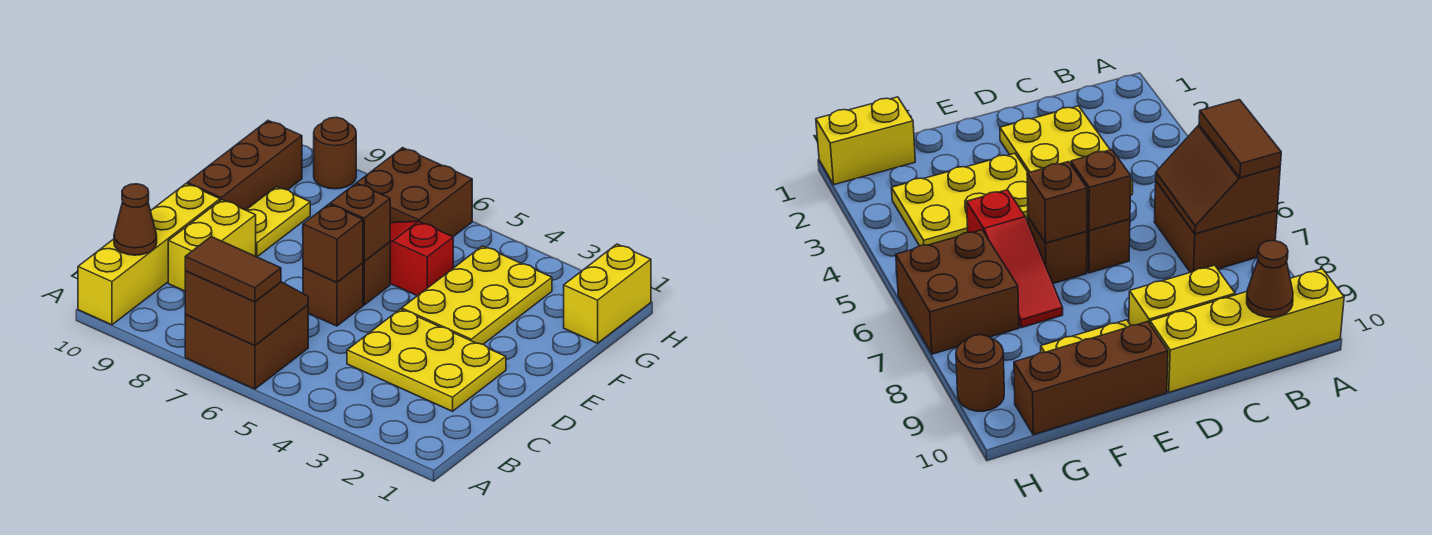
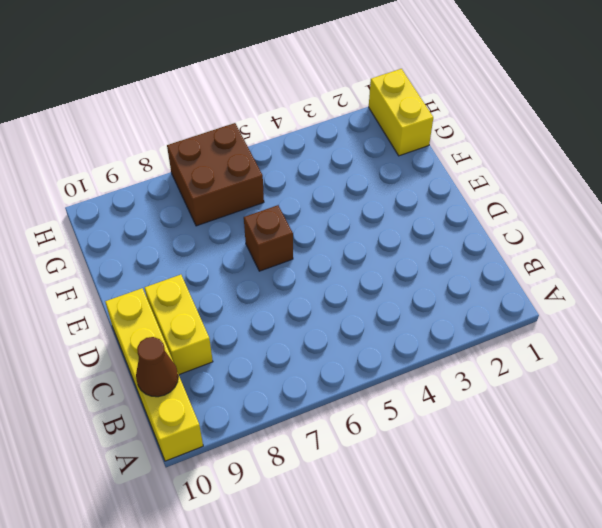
none -> brown 2x2 brick [185,305,308,389]
none -> yellow 2x3 plate [347,309,506,411]
none -> brown 1x1 brick [303,263,363,326]

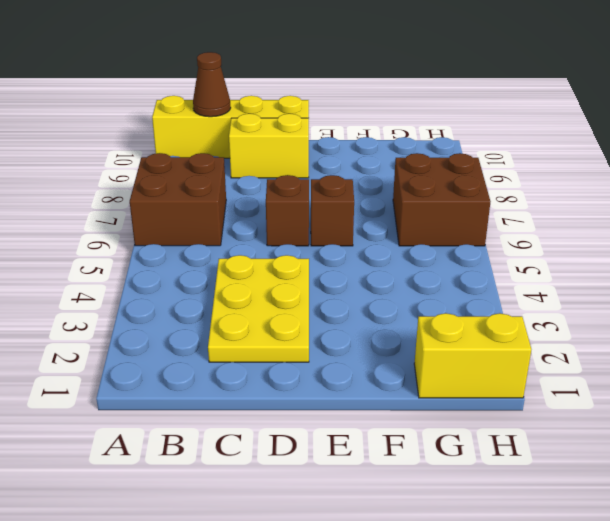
none -> yellow 2x3 plate [402,246,552,344]
none -> yellow 1x2 plate [246,187,310,257]
none -> brown 1x3 brick [187,121,302,210]

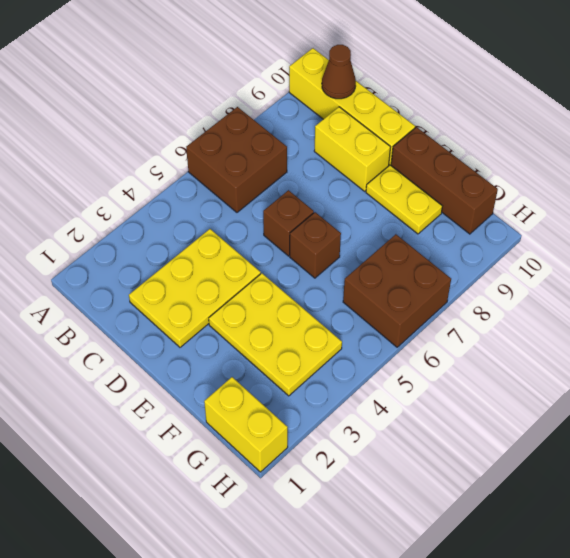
none -> red 1x3 slope [390,221,453,296]
none -> brown 1x1 round brick [314,117,356,189]
none -> brown 2x2 slope [185,271,308,345]

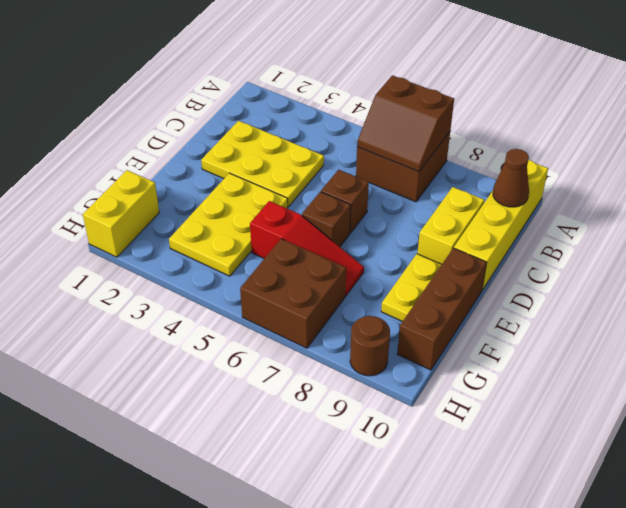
none -> brown 1x1 brick [303,204,363,283]
none -> brown 1x1 brick [330,183,390,261]
none -> brown 1x2 tile [185,237,281,302]

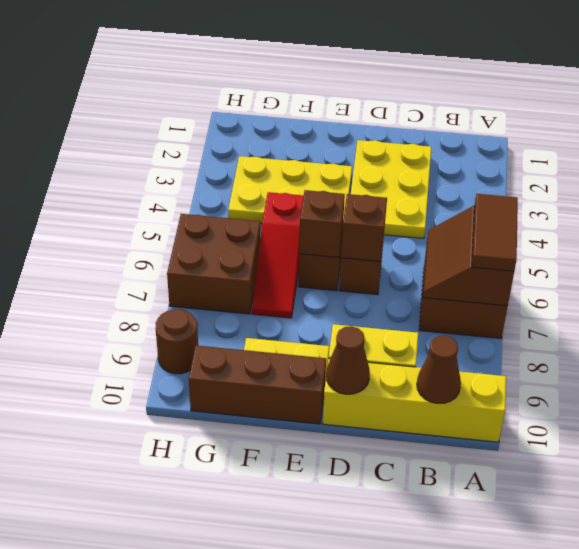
brown 1x1 cone [326,326,370,394] -> none
none -> yellow 1x2 brick [564,244,651,343]

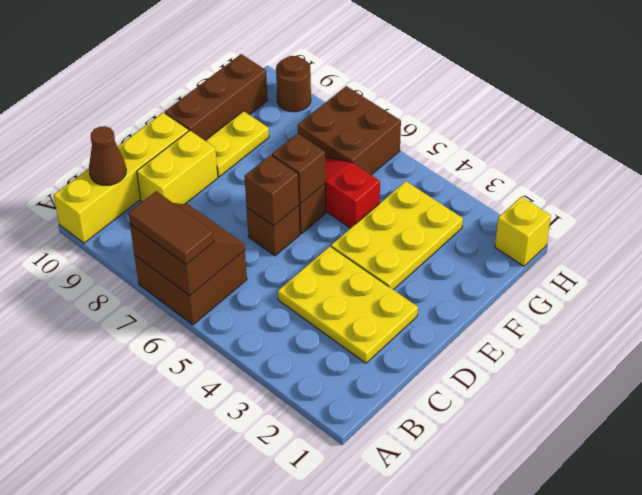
yellow 1x1 brick [495,197,551,266] -> yellow 1x2 brick [564,244,651,343]

